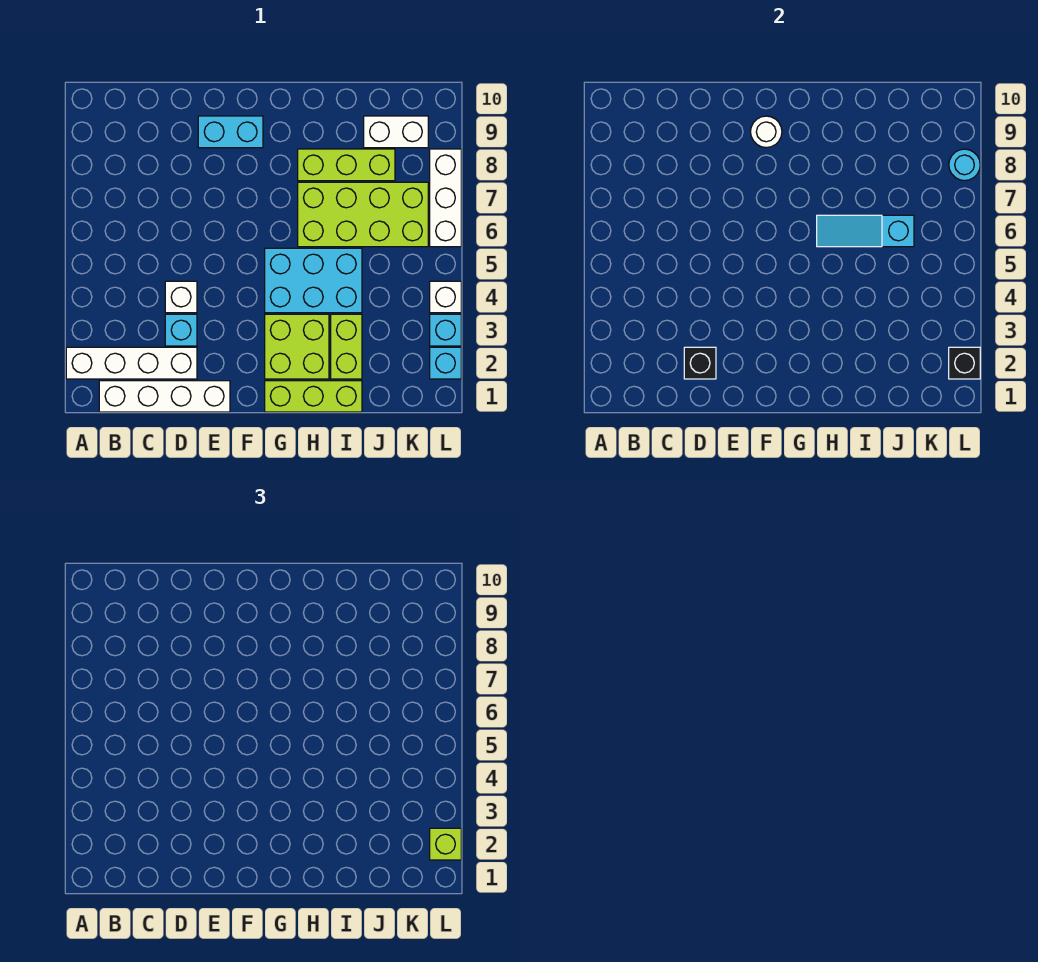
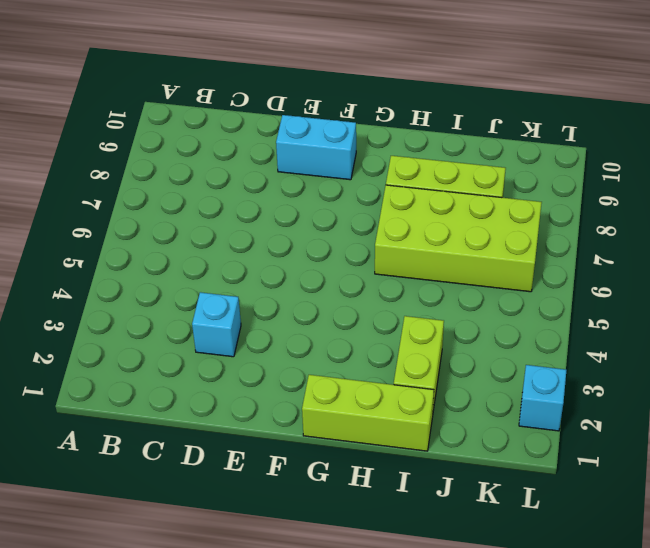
none -> white 1x4 brick [66,347,197,379]
none -> white 1x4 brick [99,381,230,412]
none -> white 1x1 brick [165,281,197,313]

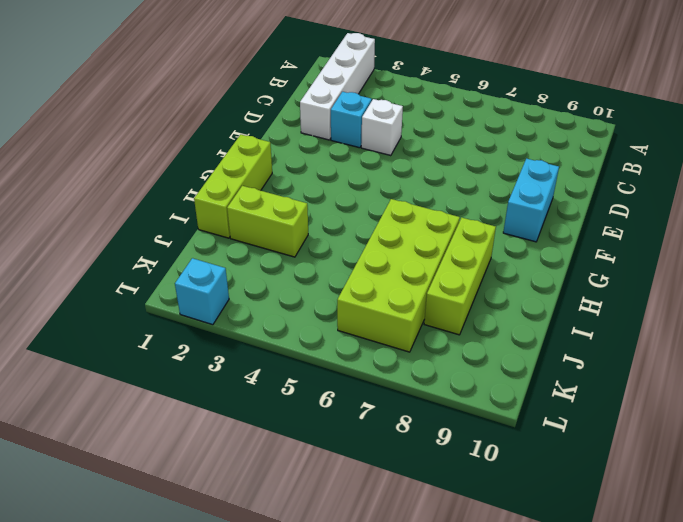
none -> white 1x4 brick [99,381,230,412]
none -> lime 2x2 brick [265,314,329,379]
none -> cyan 2x3 brick [265,248,362,313]

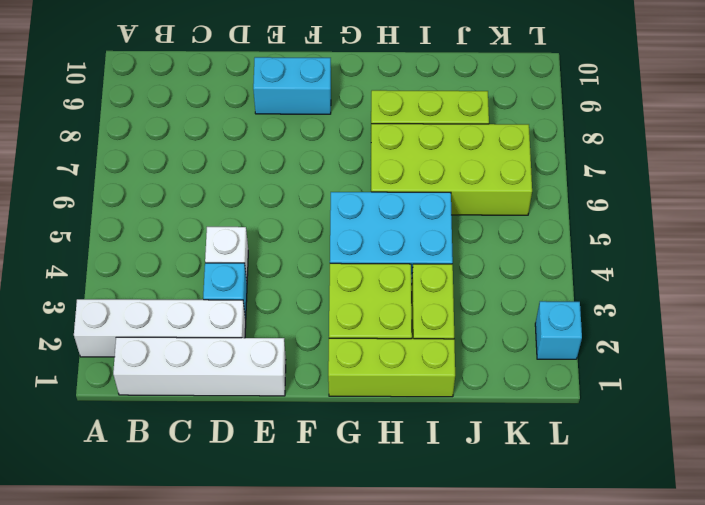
none -> white 1x2 brick [364,116,428,148]
none -> cyan 1x1 brick [430,314,461,346]
none -> white 1x1 brick [430,281,461,313]

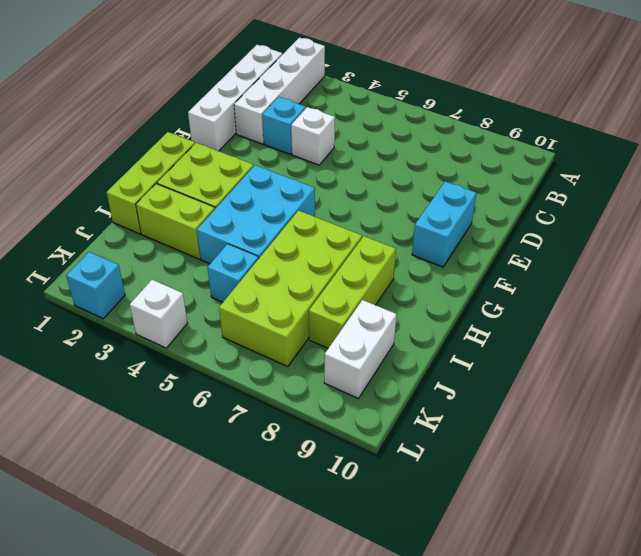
cyan 1x1 brick [208,244,258,302] -> cyan 1x1 brick moved to [430,314,461,346]
none -> white 1x3 brick [430,149,461,247]
none -> black 1x1 brick [684,347,716,379]
none -> white 1x1 round brick [751,116,782,148]

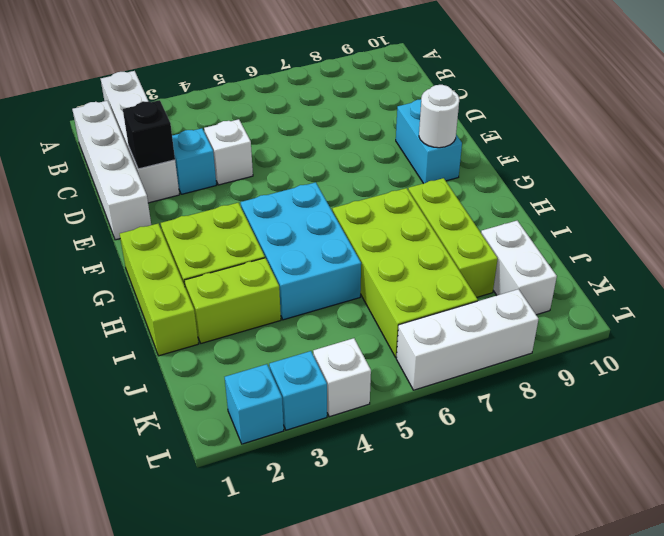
none -> cyan 1x3 slope [817,215,914,247]
none -> black 1x1 brick [949,347,980,379]
none -> cyan 1x1 round brick [949,149,980,181]

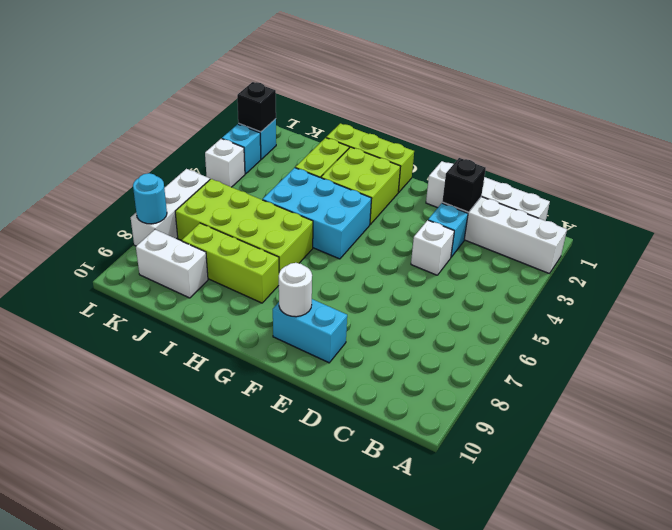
none -> cyan 1x3 slope [817,215,914,247]
none -> lime 1x1 brick [430,828,461,860]

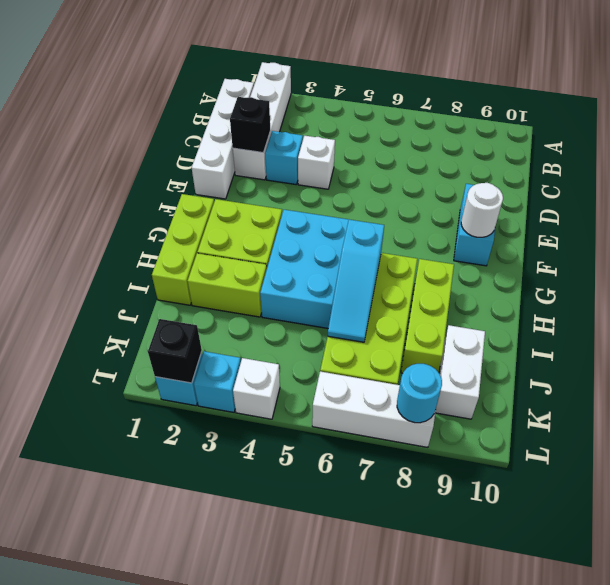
cyan 1x3 slope [328,220,384,342] -> cyan 1x3 slope turned to [817,215,914,247]
none -> lime 1x1 brick [430,828,461,860]

